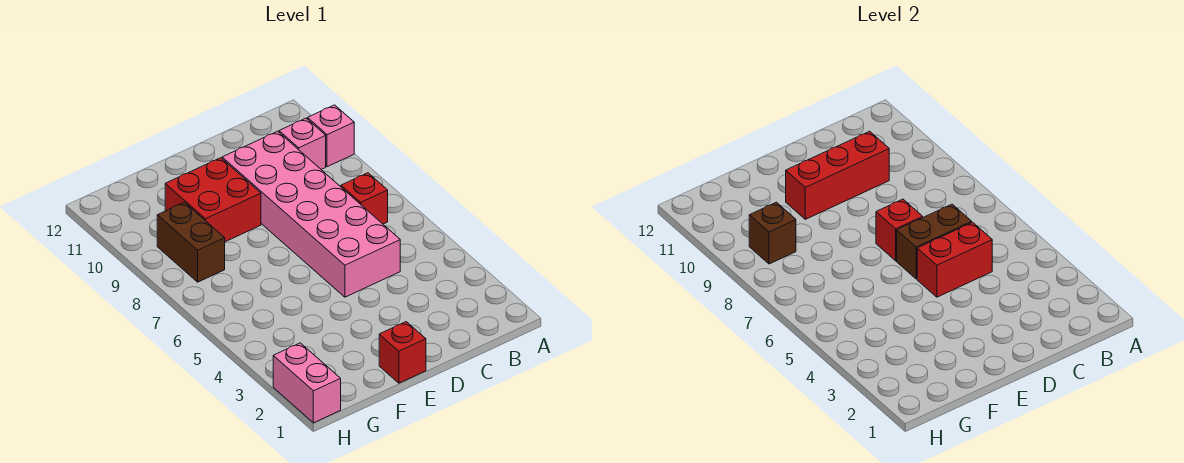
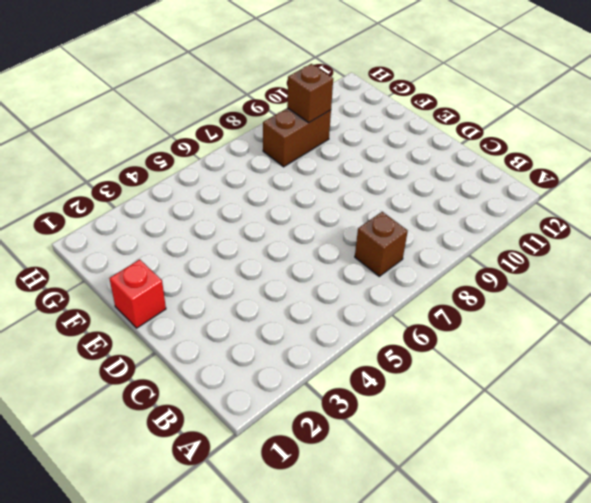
brown 1x1 brick [355,212,408,276] -> red 1x1 brick [341,173,388,224]
none -> pink 1x1 brick [308,105,354,167]
none -> pink 1x1 brick [279,118,326,169]
none -> pink 2x6 brick [222,131,400,297]

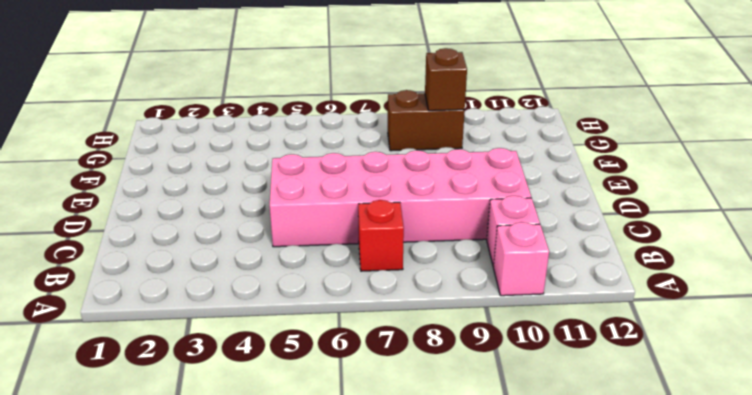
none -> red 1x1 brick [379,322,426,383]
none -> red 2x2 brick [165,158,261,242]
none -> pink 1x2 brick [273,343,341,423]

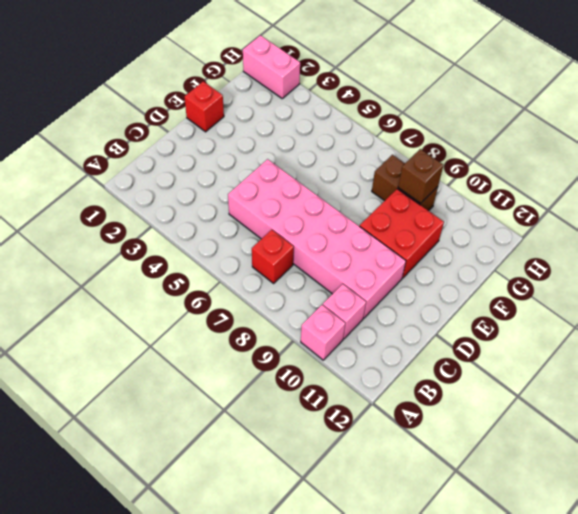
none -> red 1x2 brick [917,222,992,297]
none -> brown 1x2 brick [897,204,972,279]
none -> red 1x3 brick [786,131,889,219]

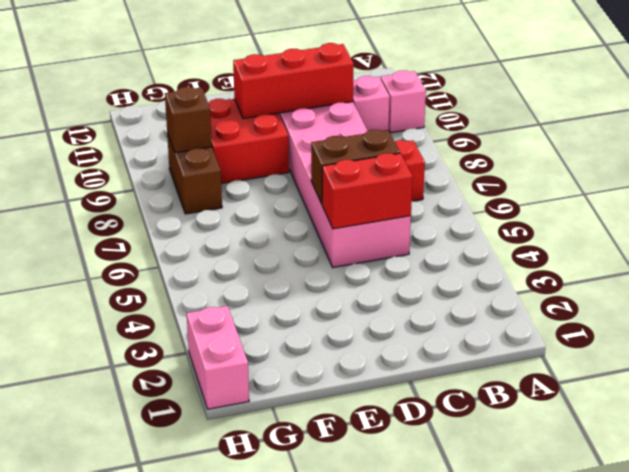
none -> red 1x1 brick [379,322,426,383]
none -> red 1x1 brick [876,199,923,261]

